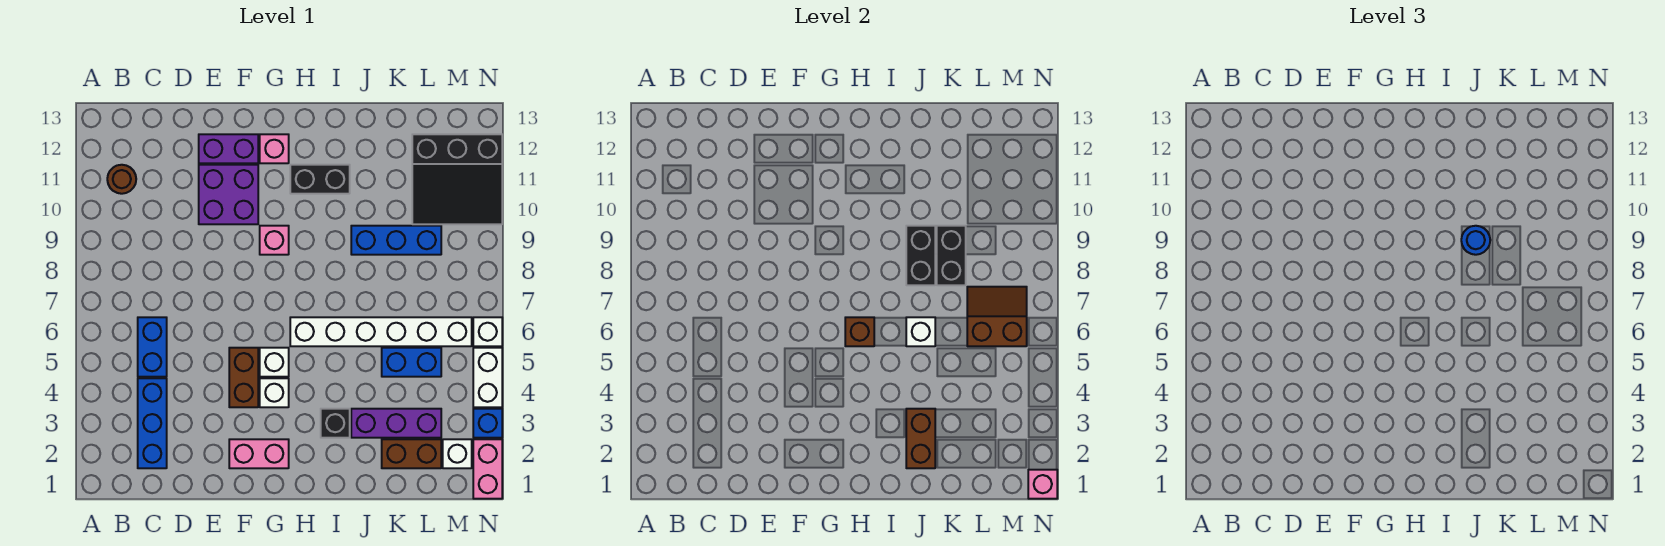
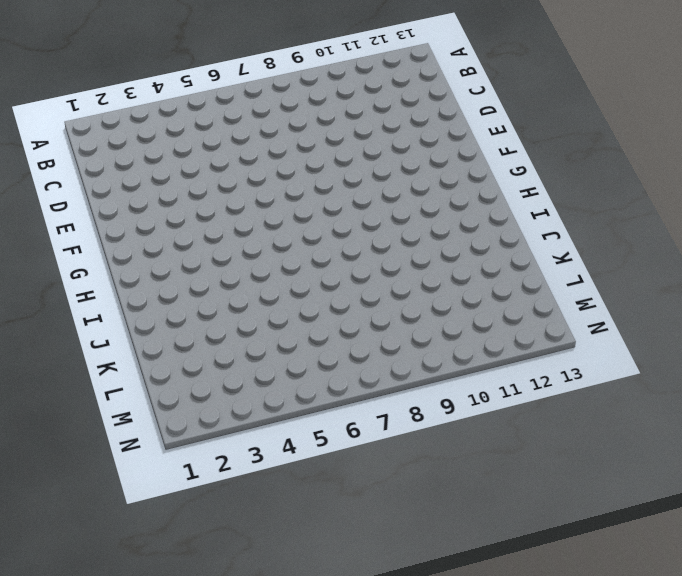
none -> brown 1x1 round brick [107,165,136,194]
none -> blue 1x3 brick [138,378,167,468]
none -> blue 1x2 brick [138,317,167,377]
none -> purple 2x2 brick [199,165,258,224]

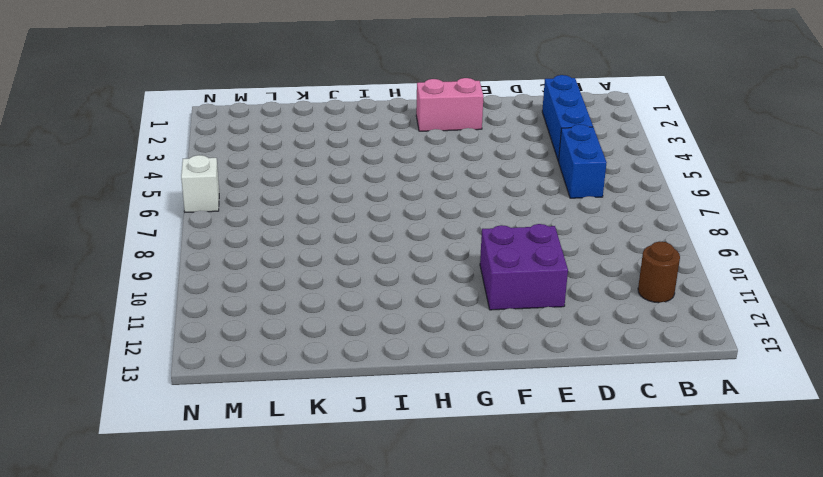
none -> purple 1x2 brick [199,134,258,163]
none -> brown 1x2 brick [229,348,258,407]
none -> white 1x1 brick [260,378,289,407]
none -> white 1x1 brick [260,348,289,377]

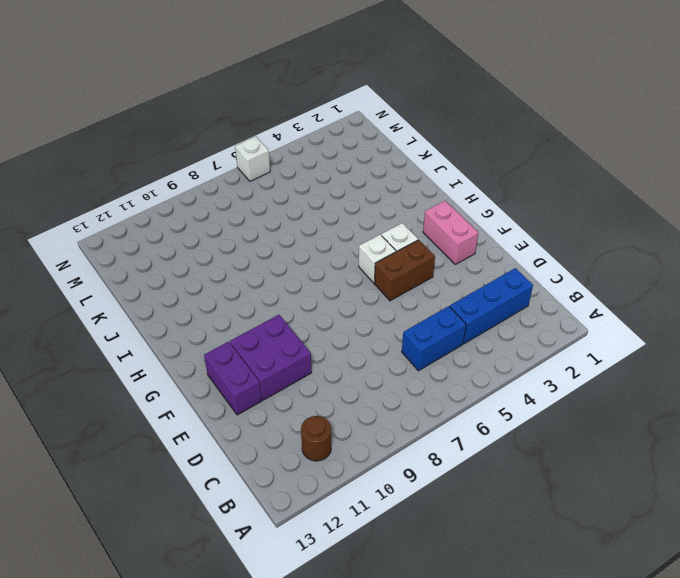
none -> pink 1x1 brick [260,226,289,255]
none -> pink 1x1 brick [260,134,289,163]
none -> white 1x6 brick [290,317,472,346]
none -> black 1x2 brick [290,165,350,194]

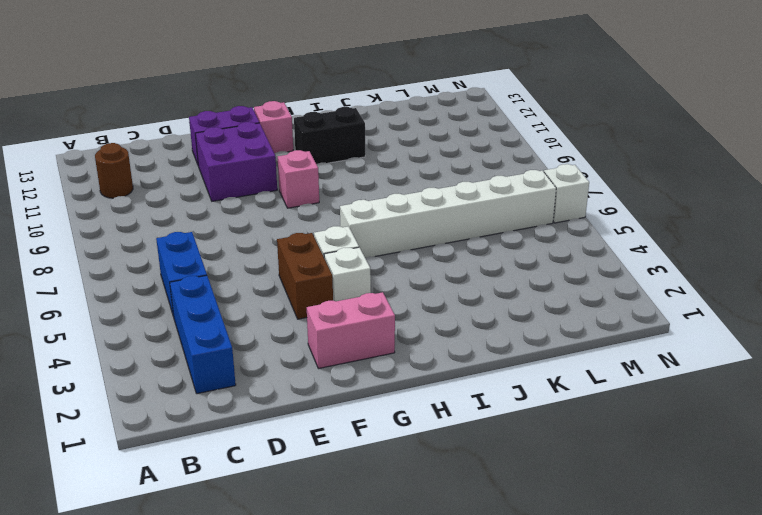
none -> black 1x1 brick [321,409,350,438]
none -> purple 1x3 brick [351,409,441,438]
none -> blue 1x3 brick [351,226,441,255]
none -> brown 1x2 brick [382,439,441,468]

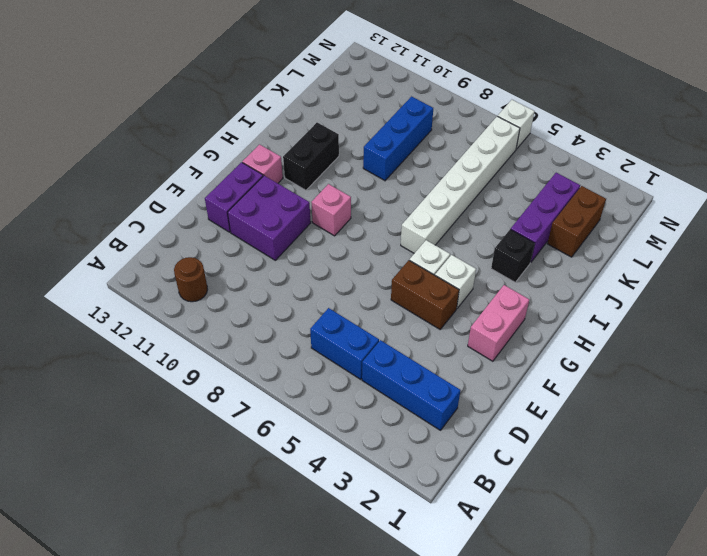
none -> blue 1x2 brick [382,348,441,377]
none -> black 3x3 slope [412,134,502,224]
none -> white 1x1 brick [443,439,472,468]
none -> pink 1x2 brick [473,439,502,499]

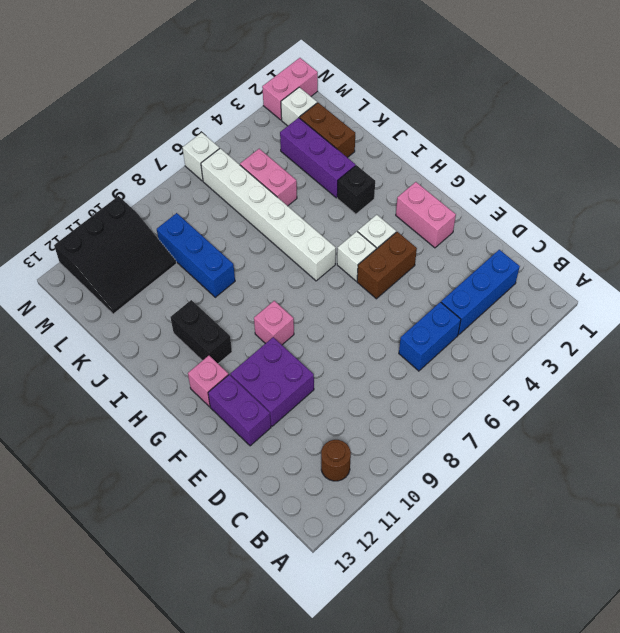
pink 1x2 brick [240,149,297,206] -> blue 1x2 brick [382,348,441,377]
black 3x3 slope [54,196,176,314] -> black 3x3 slope turned to [412,134,502,224]
none -> blue 1x1 brick [473,409,502,438]
none -> white 1x2 brick [473,348,502,407]
none -> brown 1x1 brick [845,317,874,346]
none -> brown 1x2 brick [906,409,935,468]

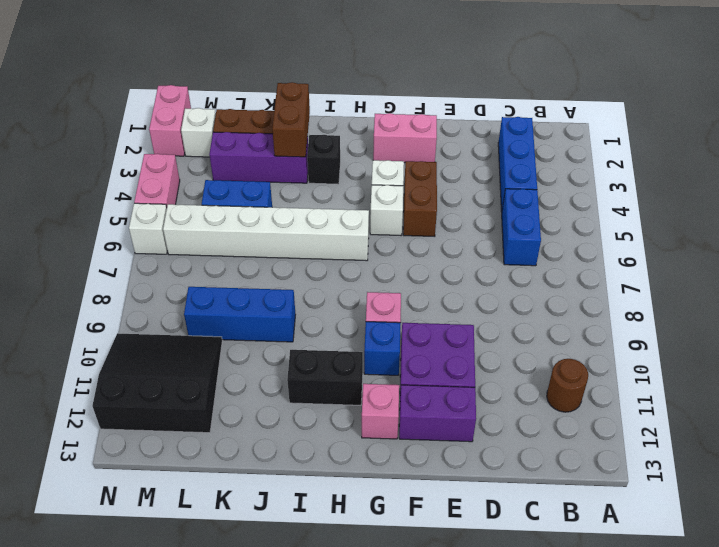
blue 1x1 brick [364,322,401,375] -> blue 1x1 brick moved to [473,409,502,438]
pink 1x2 brick [134,154,180,207] -> white 1x2 brick [473,348,502,407]
none -> brown 1x1 brick [845,317,874,346]
none -> white 1x1 brick [906,317,935,346]
none -> black 1x2 brick [906,226,935,285]
none -> black 1x2 brick [937,226,966,285]

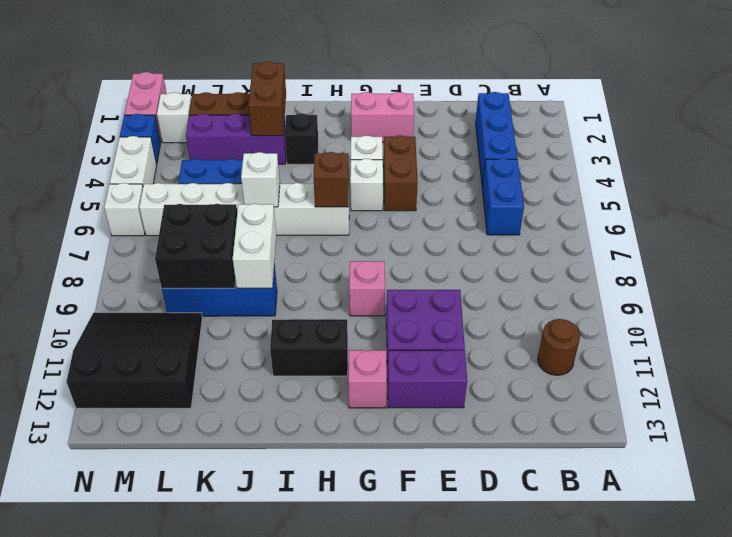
white 1x2 brick [233,204,276,288] -> black 1x2 brick [906,226,935,285]
black 2x2 brick [155,204,237,288] -> black 1x2 brick [937,226,966,285]
none -> brown 2x2 slope [967,287,1027,346]
none -> pink 1x1 brick [1028,470,1057,499]
none -> blue 1x1 round brick [1461,226,1490,255]

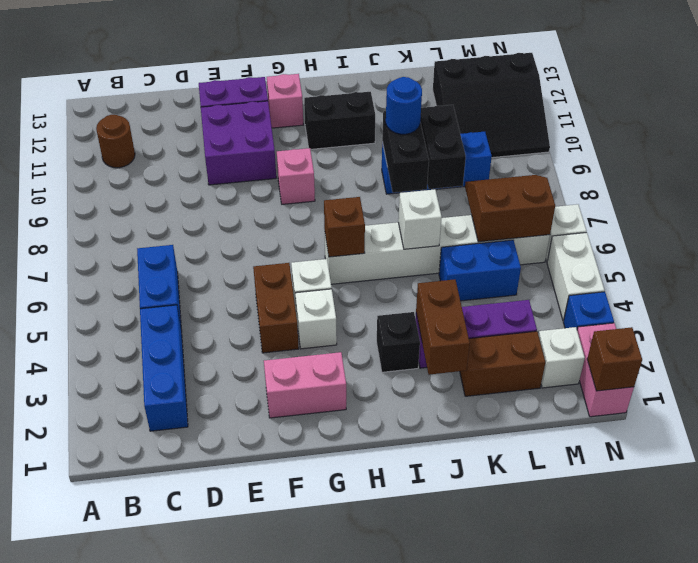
brown 1x1 brick [587,327,642,391] -> pink 1x1 brick [1028,470,1057,499]

